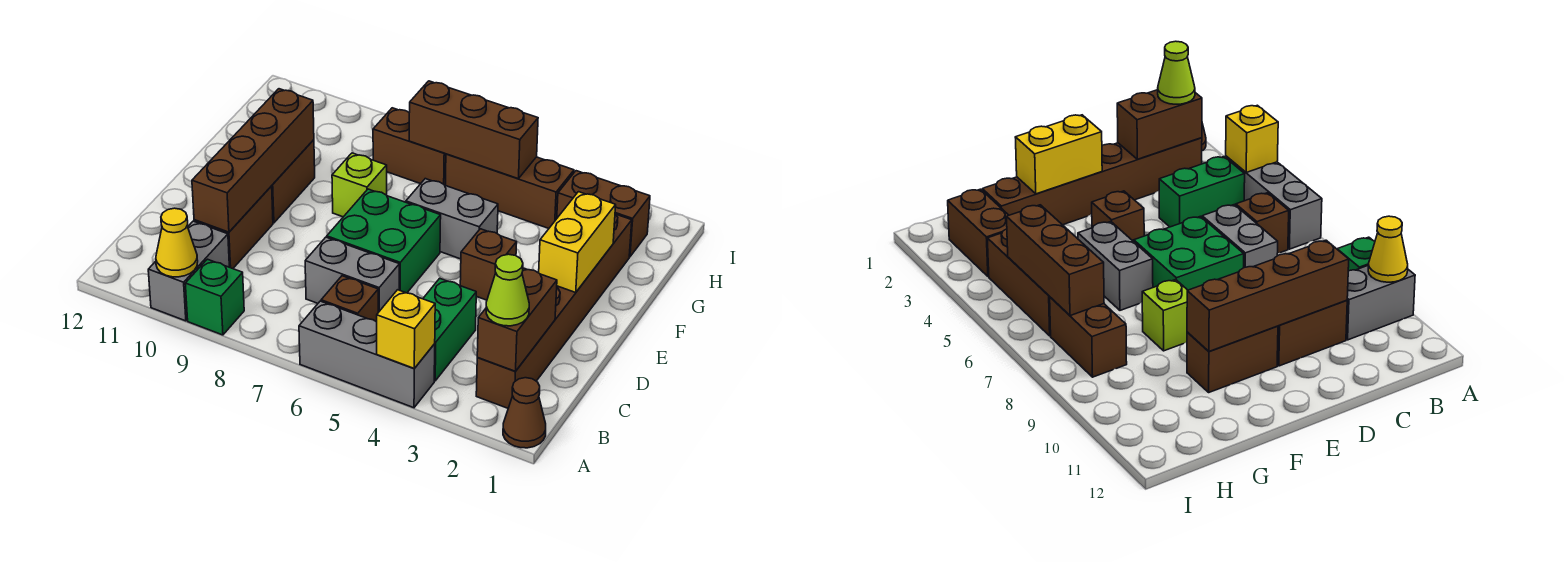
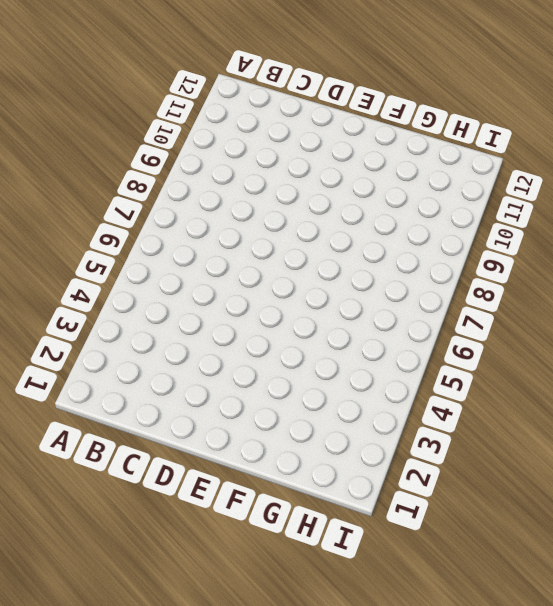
none -> brown 1x1 cone [503,378,546,448]
none -> grey 1x3 brick [299,301,435,408]
none -> green 1x1 brick [185,259,244,335]

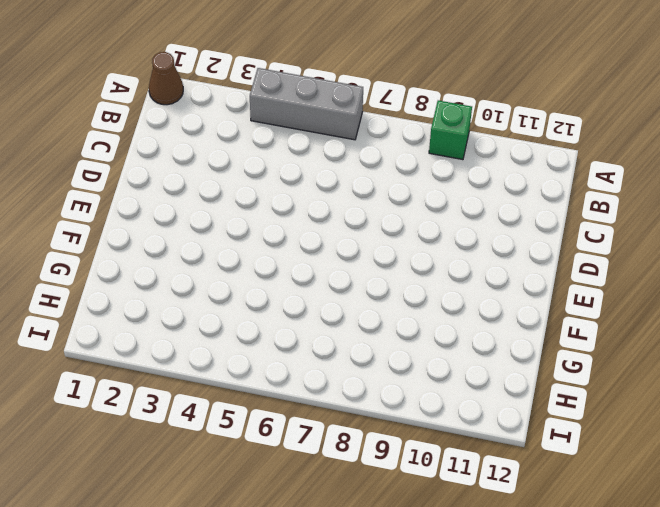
none -> grey 1x2 brick [148,221,229,321]
none -> brown 1x6 brick [476,214,632,408]
none -> green 1x2 brick [423,278,476,381]

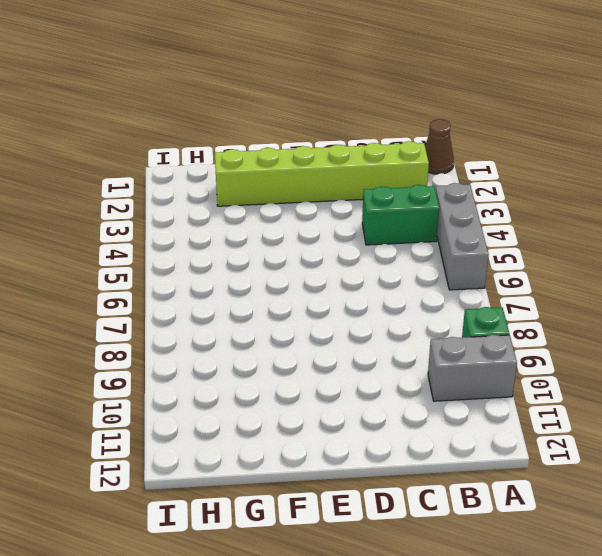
lime 1x6 brick [215,141,429,206] -> brown 1x6 brick [476,214,632,408]
none -> brown 1x1 brick [321,276,378,322]
none -> grey 1x2 brick [305,237,399,312]
none -> brown 1x2 brick [194,186,273,269]

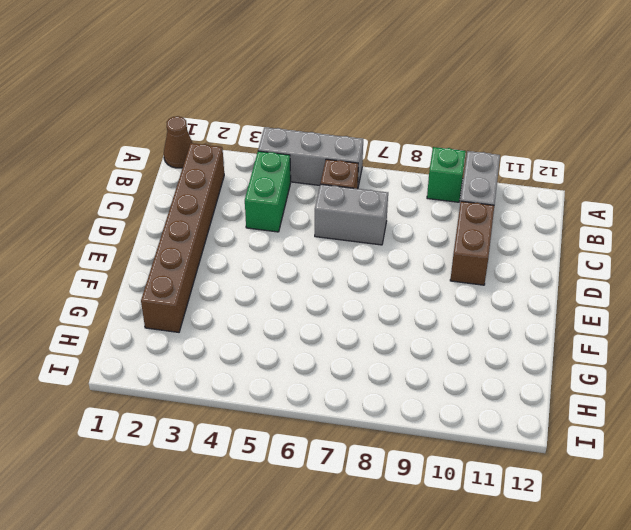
none -> green 2x2 brick [327,189,441,293]
none -> brown 1x1 brick [460,229,517,300]
none -> brown 1x2 brick [272,140,315,223]

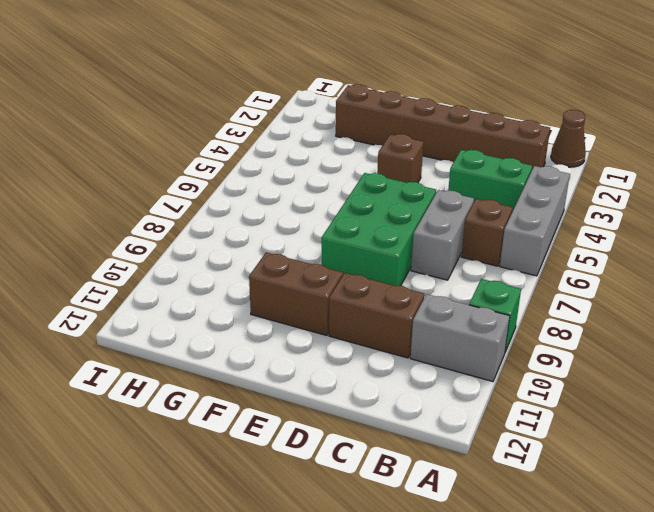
green 2x3 brick [322,173,436,286] -> green 2x2 brick [327,189,441,293]
none -> grey 1x2 brick [406,179,498,259]
none -> lime 1x1 brick [332,153,387,217]
none -> brown 1x2 brick [557,171,650,257]

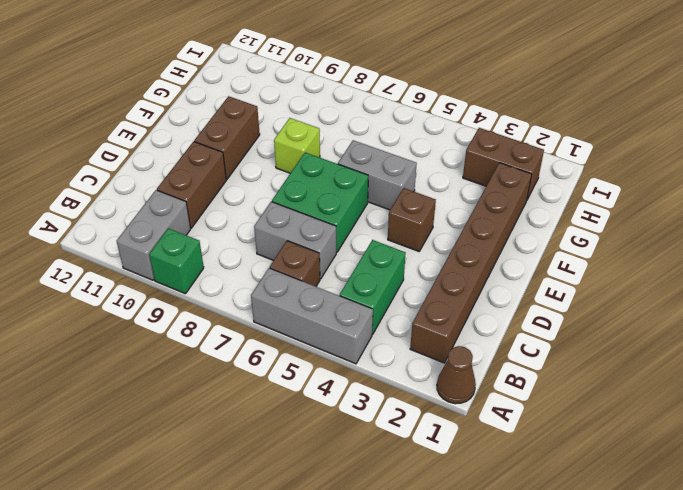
none -> brown 1x3 brick [445,154,574,228]
none -> brown 1x2 brick [373,108,446,185]
none -> yellow 1x1 brick [377,290,435,368]

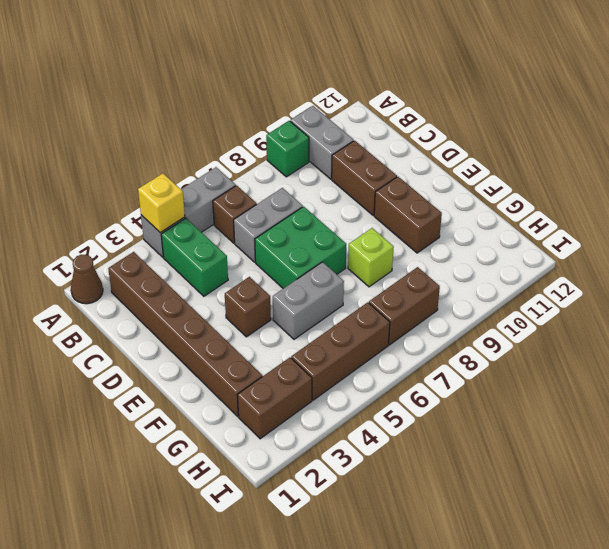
none -> yellow 1x1 cone [156,208,198,277]
none -> brown 1x2 brick [477,268,557,371]
none -> brown 1x4 brick [192,89,314,232]

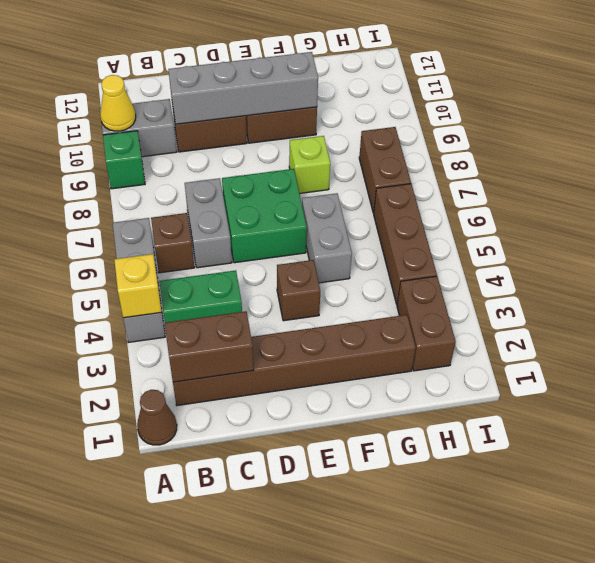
grey 1x4 brick [168,52,318,124] -> brown 1x4 brick [192,89,314,232]
none -> yellow 1x2 brick [539,192,616,292]
none -> brown 1x3 brick [409,81,538,178]
none -> lime 1x1 cone [486,254,529,326]

